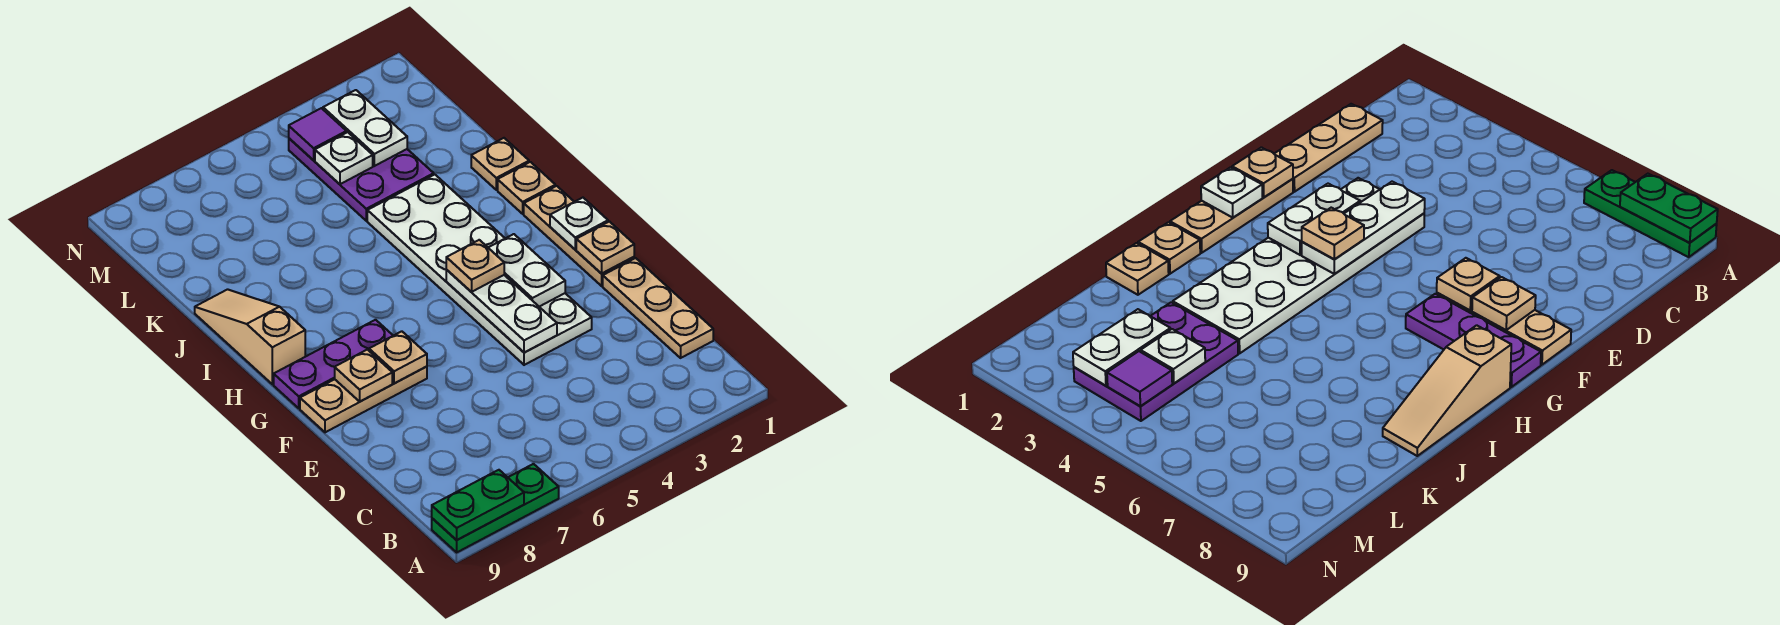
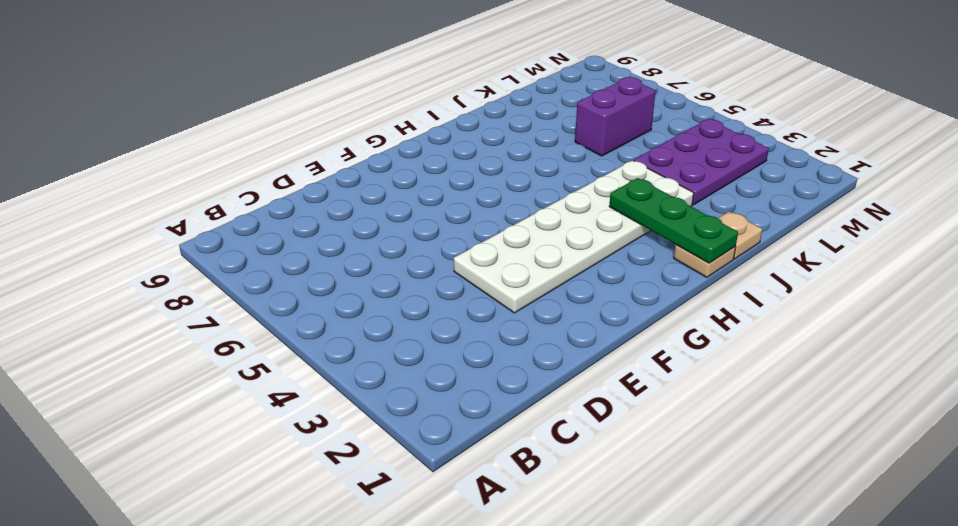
green 1x3 plate [609,178,738,263] -> green 1x3 plate moved to [432,464,559,552]
purple 1x2 brick [575,77,656,156] -> none
none -> tan 1x3 plate [603,258,713,358]
none -> tan 1x3 plate [524,186,634,286]
none -> tan 1x3 plate [300,367,427,432]

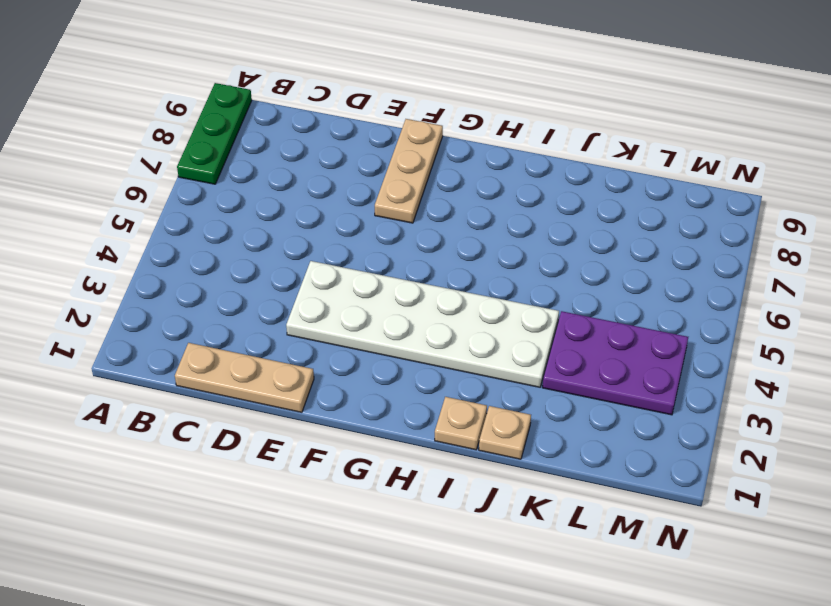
none -> tan 1x3 plate [524,186,634,286]
none -> purple 1x3 plate [274,320,393,408]
none -> tan 1x3 slope [195,289,305,384]

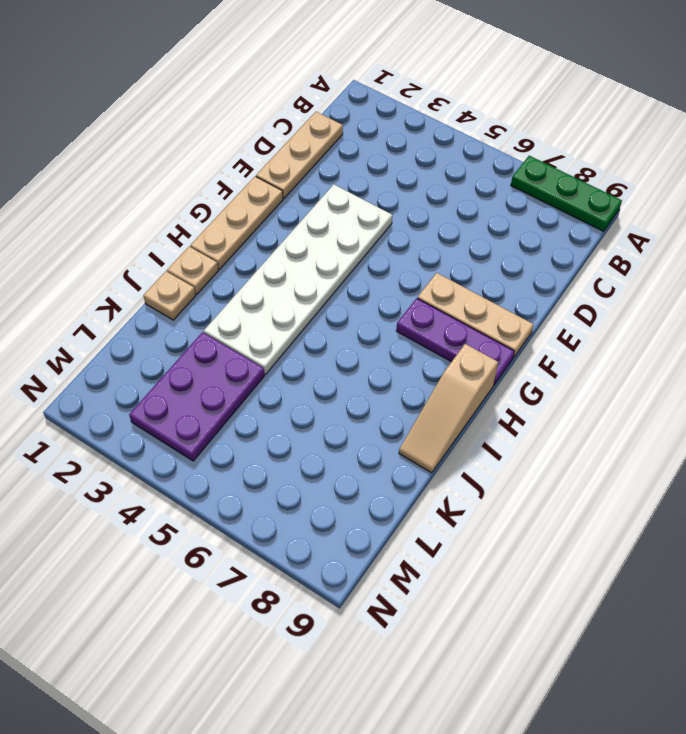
none -> green 1x2 plate [432,470,524,540]
none -> white 1x3 plate [446,270,557,352]
none -> tan 1x1 plate [576,221,634,274]

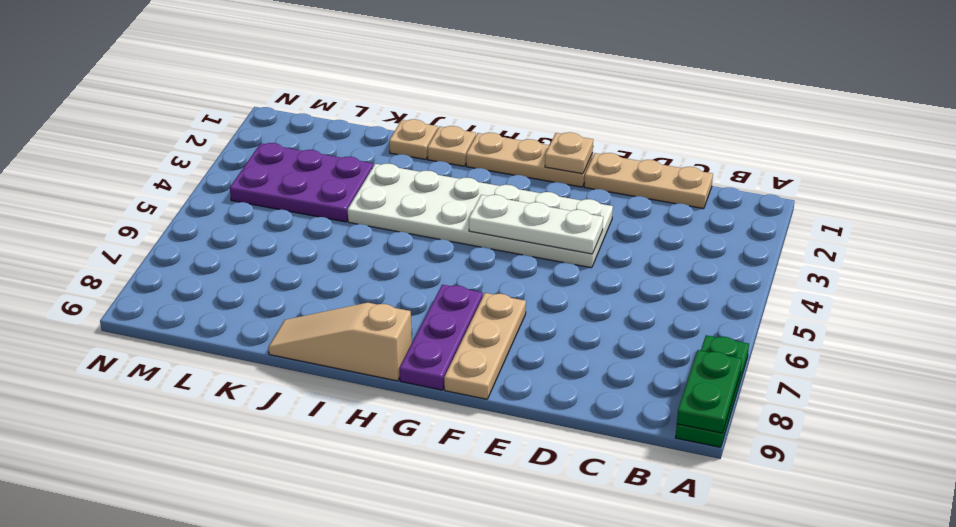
none -> white 1x2 plate [488,234,565,307]
none -> tan 1x1 plate [369,331,427,384]
none -> tan 1x1 plate [335,350,392,402]

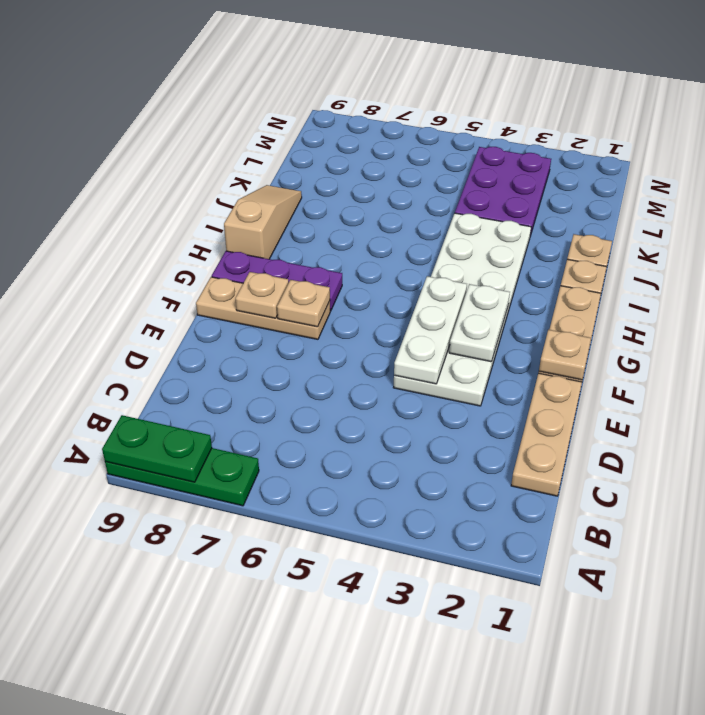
none -> white 1x1 plate [550,198,608,249]
none -> white 1x2 plate [323,90,407,166]
none -> white 1x1 plate [315,132,373,184]

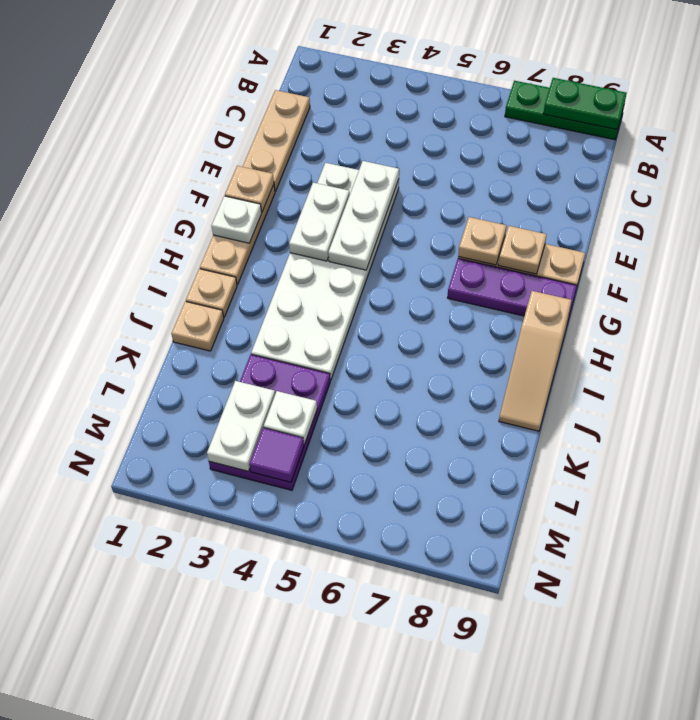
none -> tan 1x1 plate [446,240,504,292]

